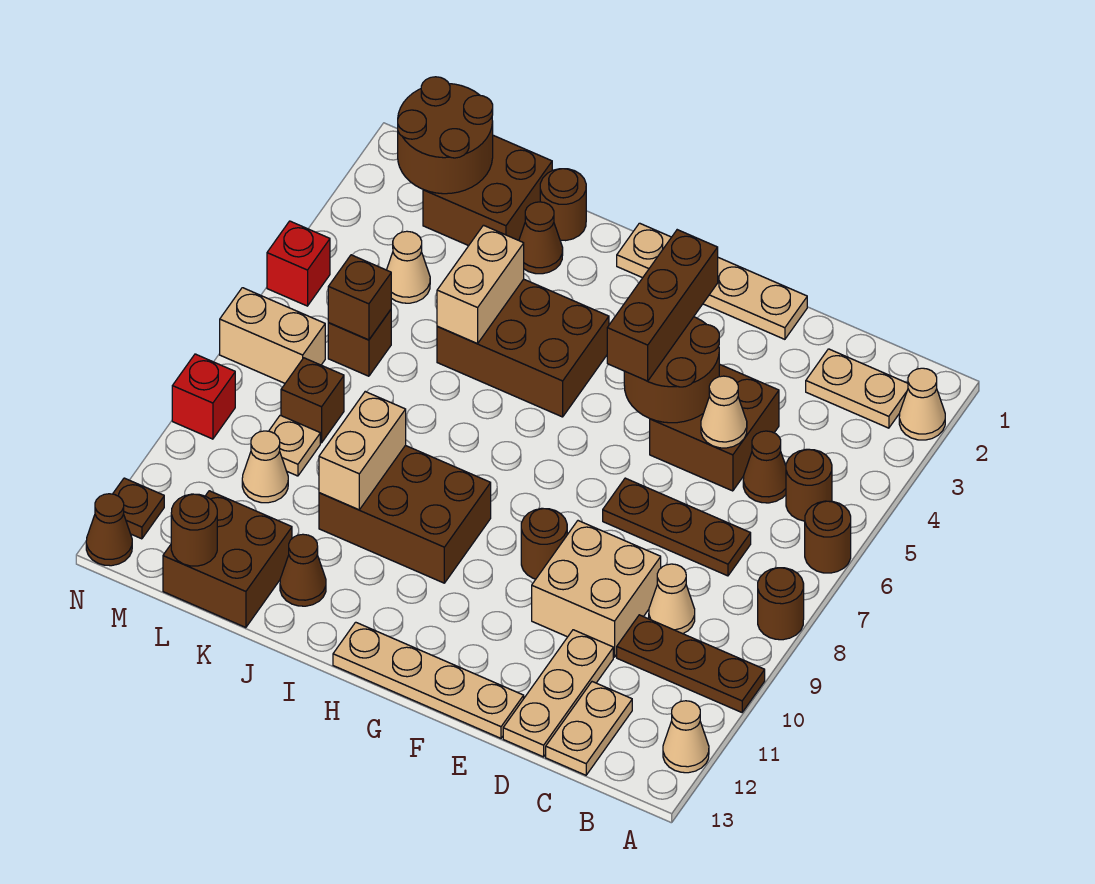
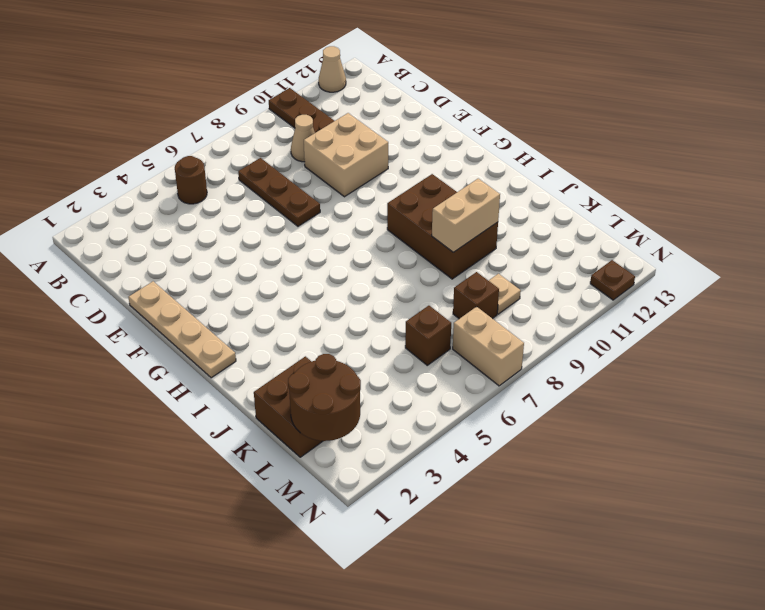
none -> tan 1x1 cone [899,368,945,440]
none -> brown 1x1 round brick [805,501,851,573]
none -> brown 1x1 round brick [758,568,804,640]
none -> tan 1x2 plate [806,349,908,428]

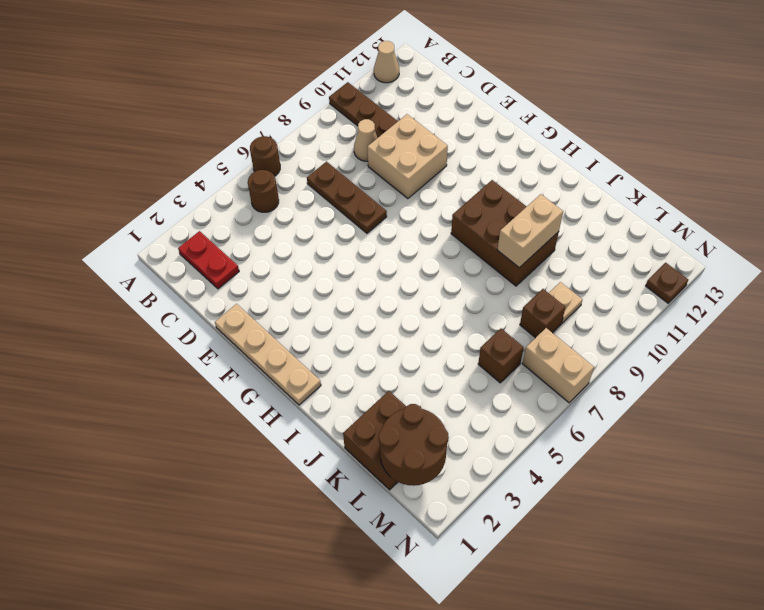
red 1x2 plate [178,231,239,289] -> tan 1x2 plate [806,349,908,428]
none -> tan 1x1 cone [899,368,945,440]
none -> brown 1x1 round brick [758,568,804,640]
none -> brown 1x1 cone [743,431,786,503]
none -> tan 1x2 plate [546,682,632,775]

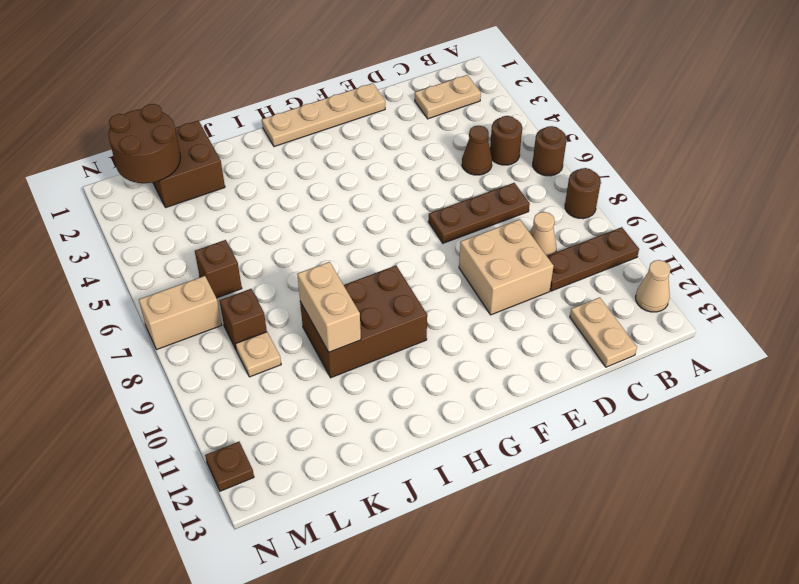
none -> tan 1x1 cone [899,368,945,440]
none -> brown 2x2 brick [650,364,779,491]
none -> tan 1x3 plate [503,630,613,757]
none -> tan 1x4 plate [333,622,524,738]

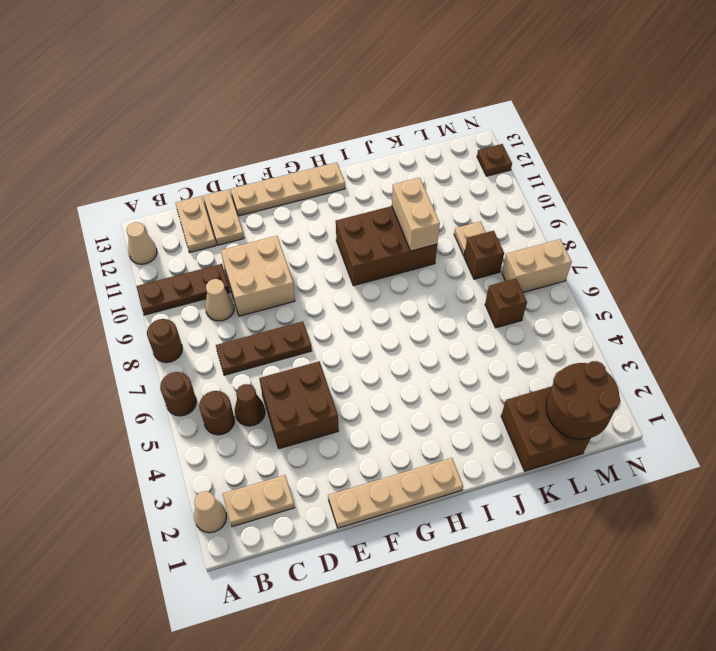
tan 1x2 plate [203,189,244,245] -> tan 1x3 plate [503,630,613,757]
none -> brown 1x1 round brick [521,508,567,579]
none -> brown 2x3 brick [437,279,609,417]
none -> brown 1x1 round brick [540,169,586,241]
none -> brown 1x1 cone [519,202,563,274]

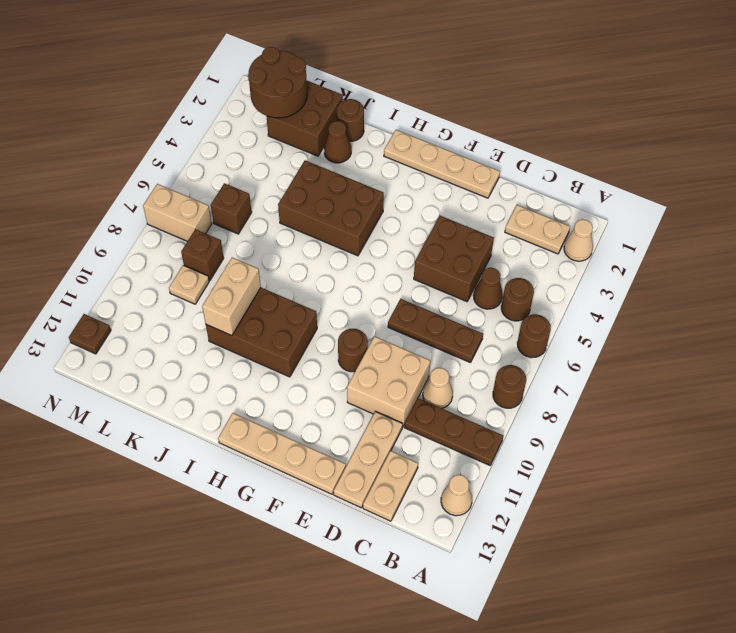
none -> brown 1x1 cone [280,534,326,606]
none -> brown 2x2 brick [163,491,292,628]
none -> tan 1x1 cone [387,231,430,303]
none -> tan 1x1 cone [242,431,288,503]

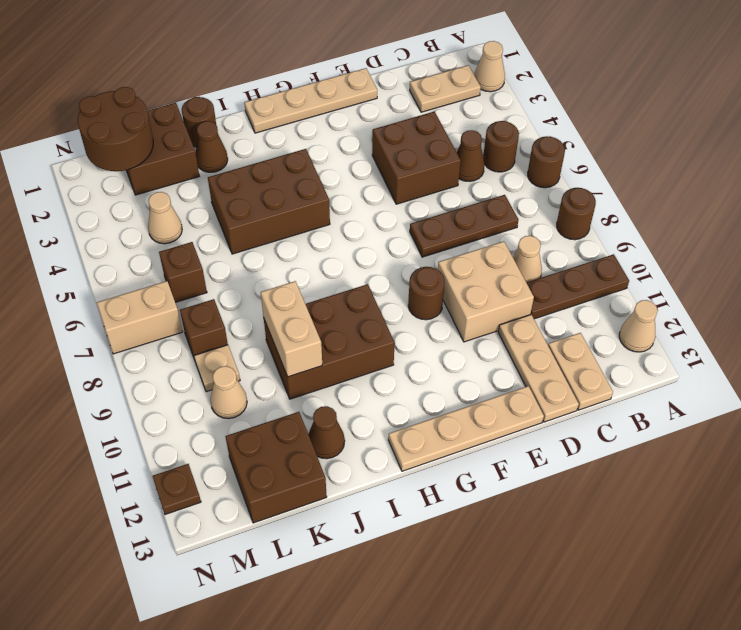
none -> red 1x1 brick [267,221,330,306]
none -> red 1x1 brick [172,354,235,439]
none -> brown 1x1 cone [86,494,132,566]
none -> tan 1x1 cone [701,376,747,448]

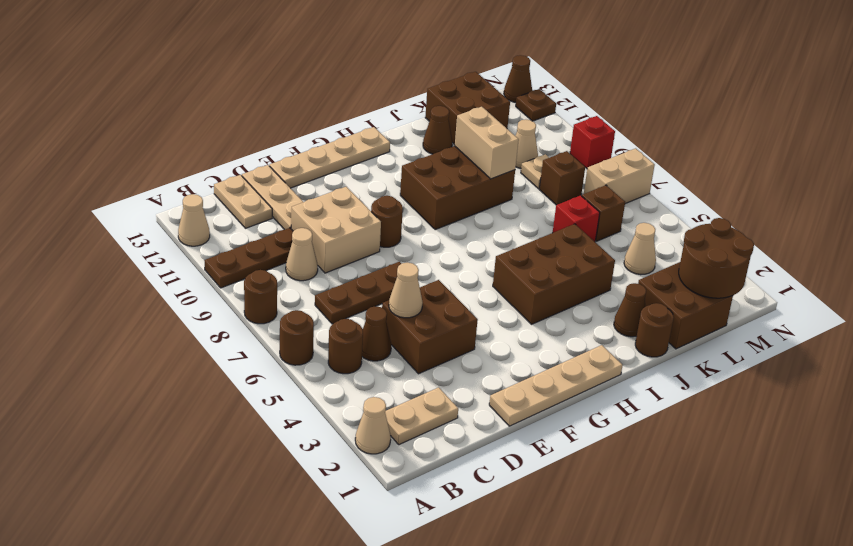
red 1x1 brick [553,195,600,242] -> red 1x1 brick moved to [267,221,330,306]
none -> brown 2x2 round brick [624,317,719,423]
none -> tan 1x2 brick [437,225,524,344]
none -> brown 1x1 brick [328,255,391,340]
none -> brown 1x1 round brick [171,494,217,566]

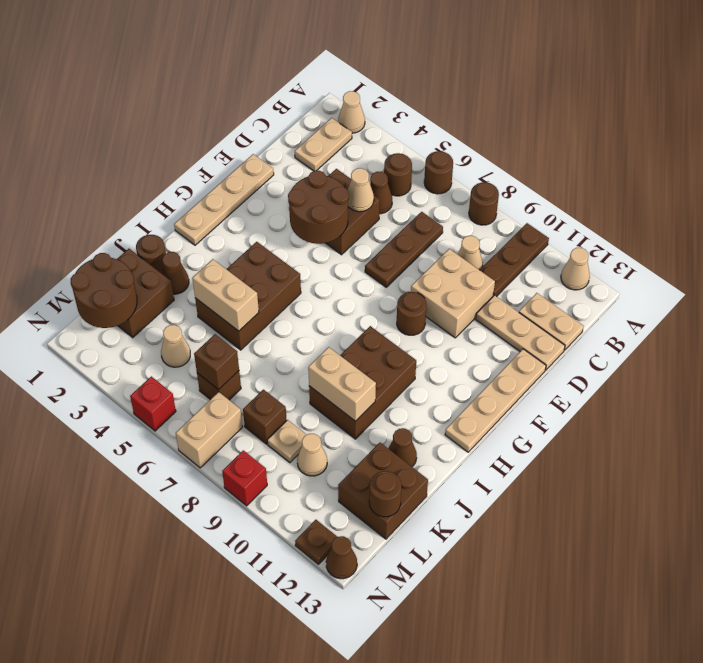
none -> brown 1x3 brick [607,230,718,381]

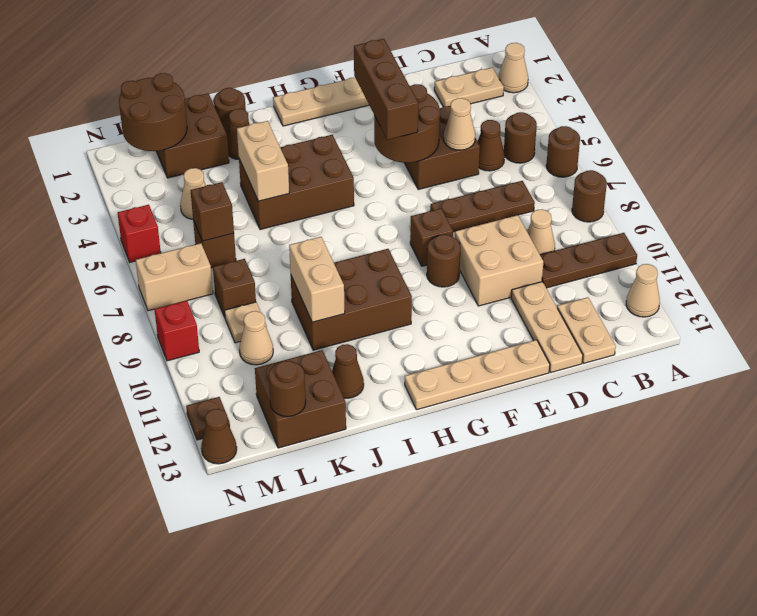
brown 1x1 brick [410,208,453,266] -> none

